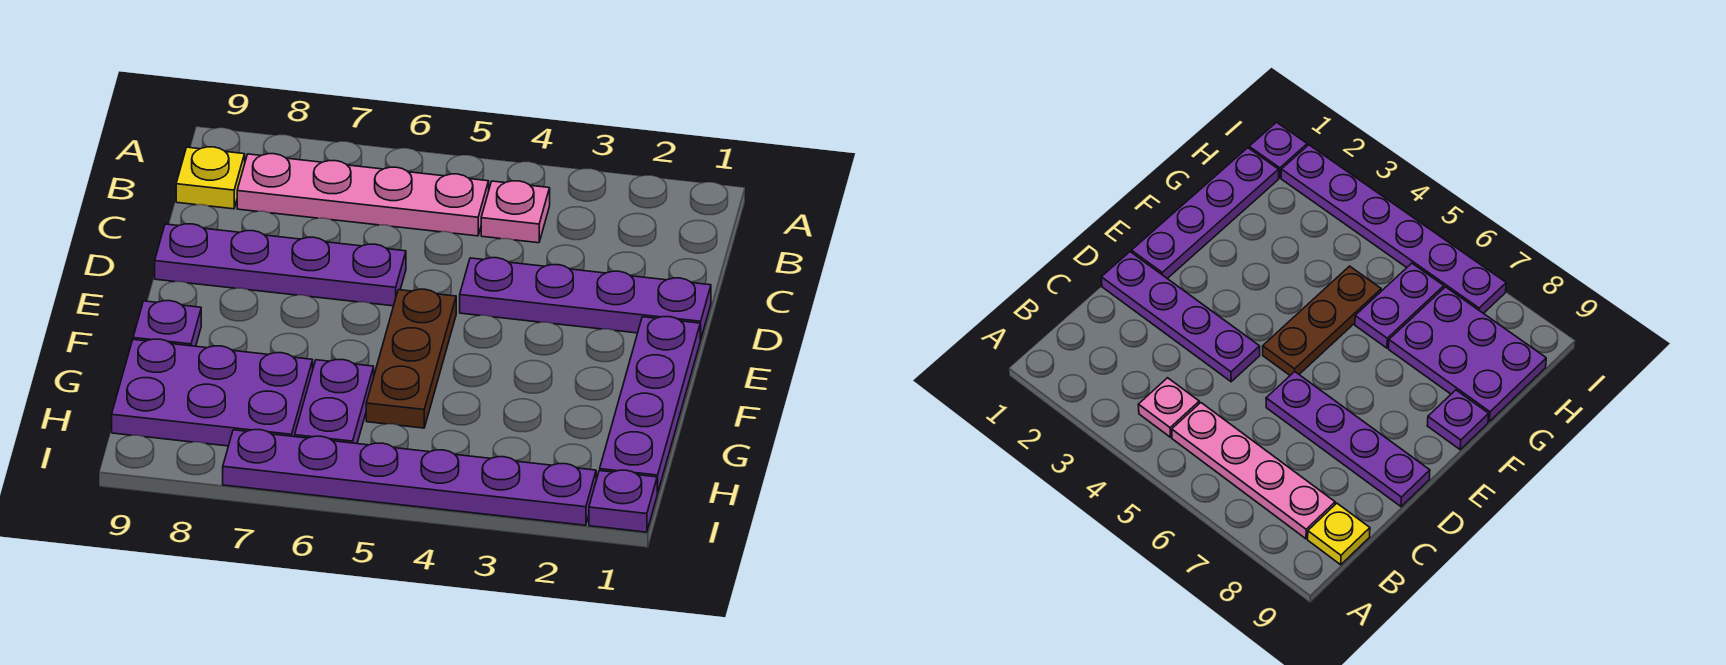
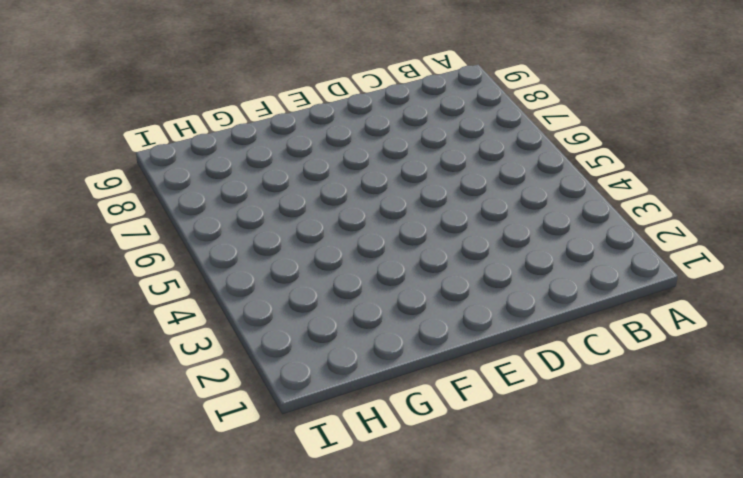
none -> pink 1x1 plate [481,181,550,243]
none -> pink 1x4 plate [237,154,489,236]
none -> yellow 1x1 plate [176,147,245,209]

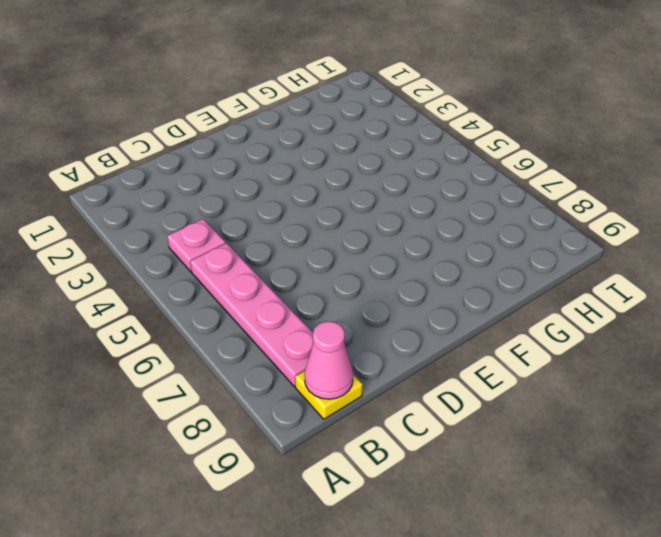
pink 1x1 cone [304,321,353,399] -> none
none -> purple 1x4 plate [460,258,711,340]
none -> purple 1x4 plate [155,224,406,306]
none -> purple 1x4 plate [600,317,700,493]

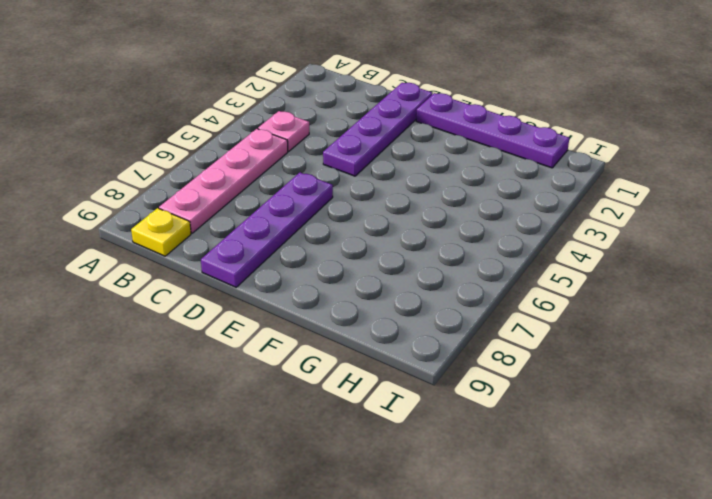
none -> brown 1x3 plate [366,289,456,428]
none -> purple 1x1 plate [133,301,201,346]
none -> purple 1x2 plate [295,360,374,444]

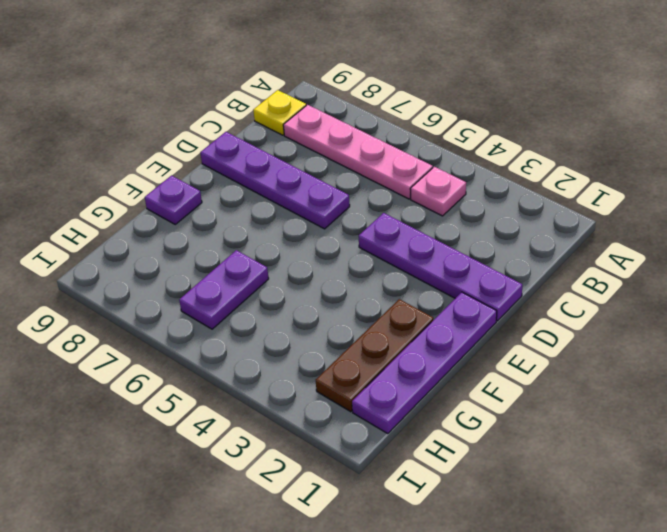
brown 1x3 plate [316,299,433,412] -> brown 1x3 plate moved to [366,289,456,428]
none -> purple 2x3 plate [112,339,313,446]
none -> purple 1x1 plate [589,470,657,532]
none -> purple 1x6 plate [223,430,596,525]

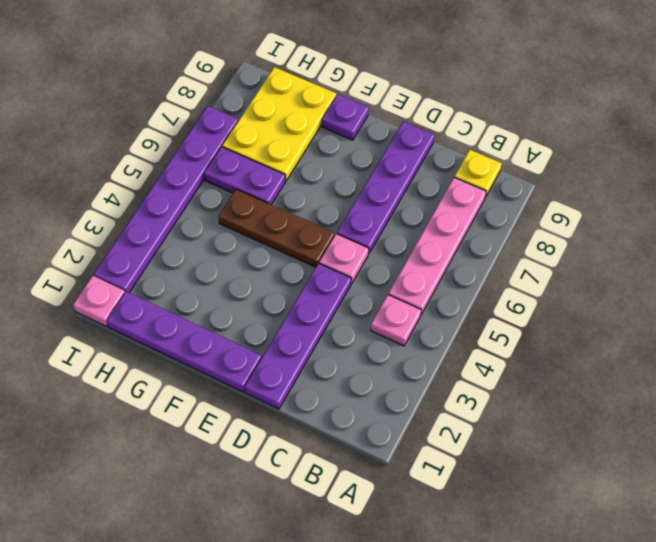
pink 1x1 plate [319,234,369,283] -> none
yellow 2x3 plate [222,67,336,181] -> purple 2x3 plate [112,339,313,446]
pink 1x1 plate [73,276,125,326] -> purple 1x1 plate [589,470,657,532]

